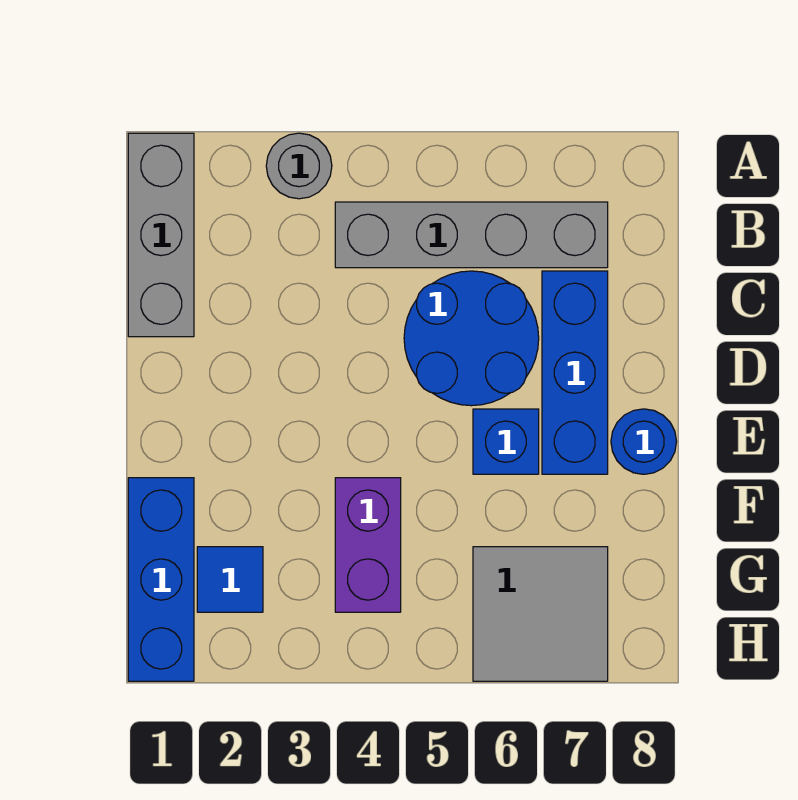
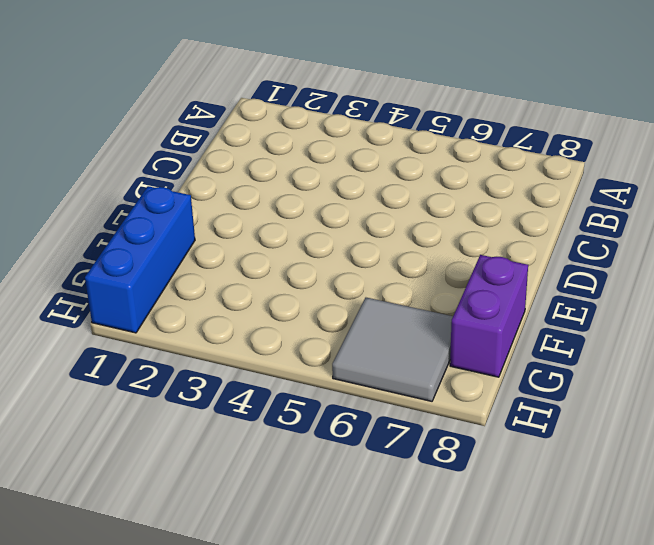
purple 1x2 brick [450,255,528,377] -> purple 1x2 brick moved to [335,478,401,612]
none -> grey 1x3 brick [128,133,194,337]
none -> grey 1x1 round brick [266,133,332,199]

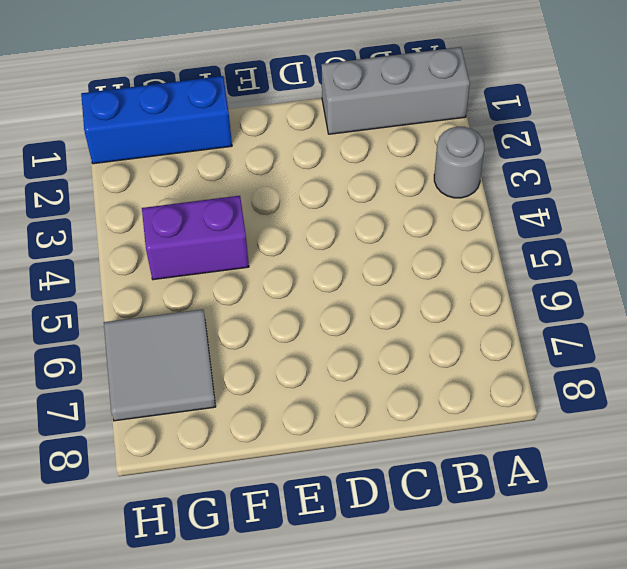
none -> grey 1x4 brick [335,202,608,268]
none -> blue 2x2 round brick [404,271,539,406]

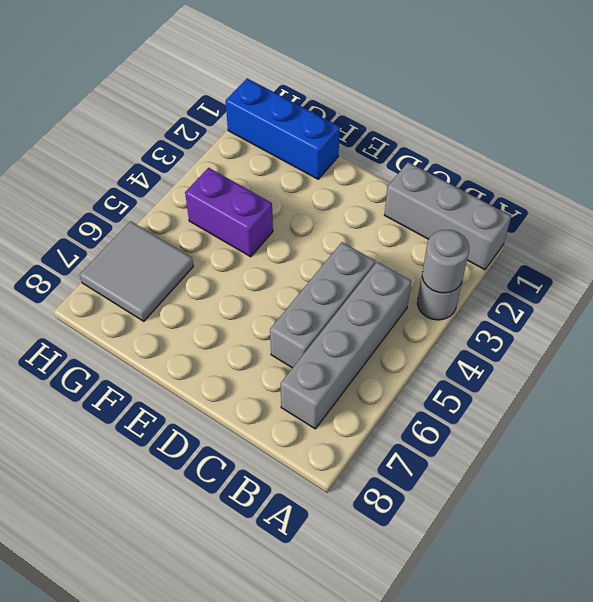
grey 1x1 round brick [422,230,469,293] -> none
grey 1x3 brick [270,242,375,368] -> blue 2x2 round brick [404,271,539,406]
none -> blue 1x3 brick [542,271,608,474]
none -> blue 1x1 brick [473,409,539,474]

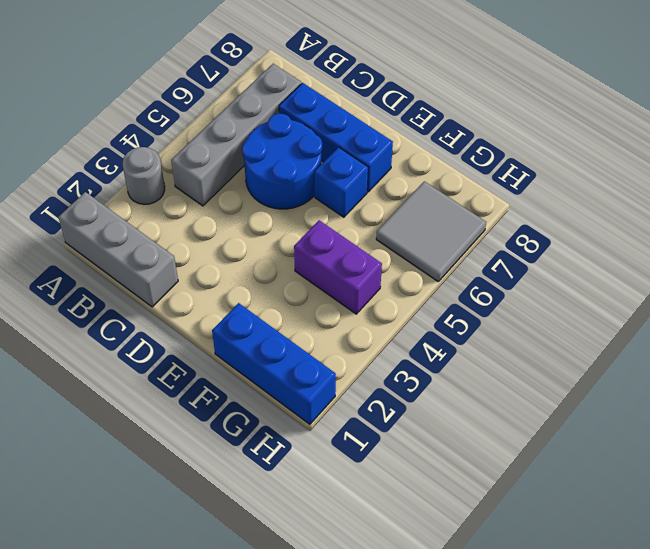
none -> blue 1x1 round brick [611,409,677,474]
none -> blue 1x1 tile [197,547,263,612]

